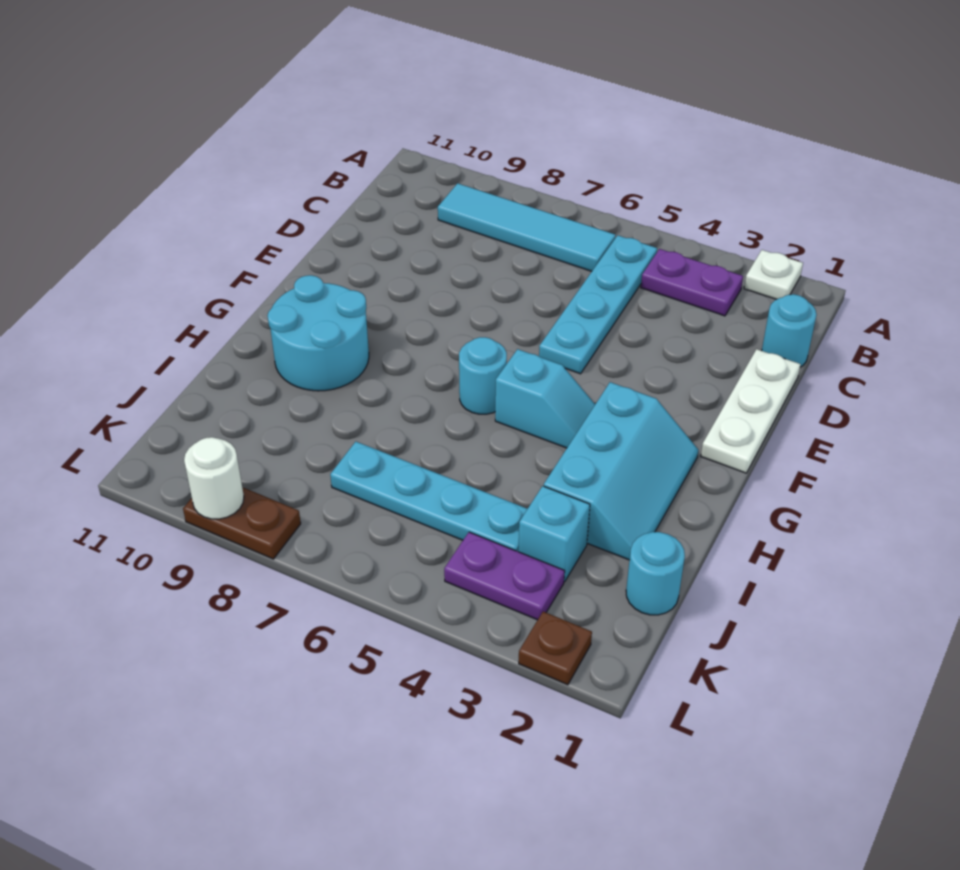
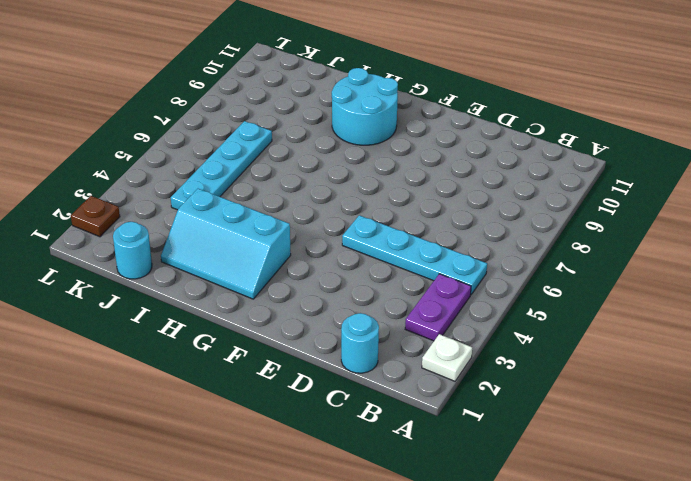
none -> cyan 1x4 tile [438,183,616,271]
none -> white 1x3 plate [701,349,800,473]
none -> cyan 1x2 slope [495,349,595,448]

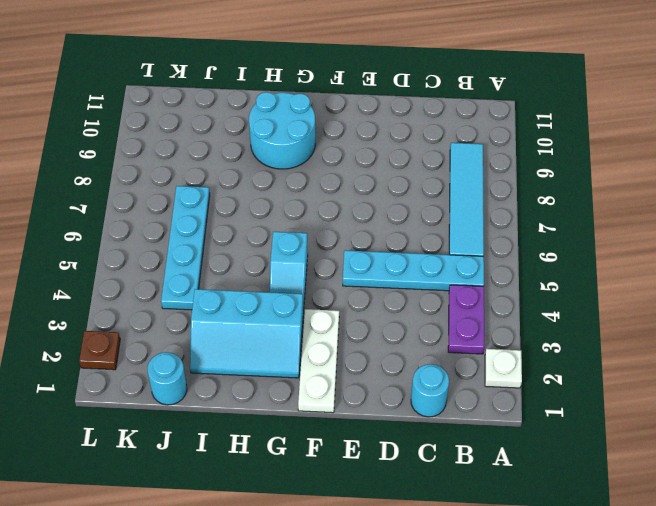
white 1x3 plate [298,309,339,413] -> white 1x3 plate turned to [701,349,800,473]
none -> cyan 1x1 round brick [459,337,507,414]
none -> cyan 1x1 brick [518,486,590,582]
none -> purple 1x2 plate [444,532,565,620]

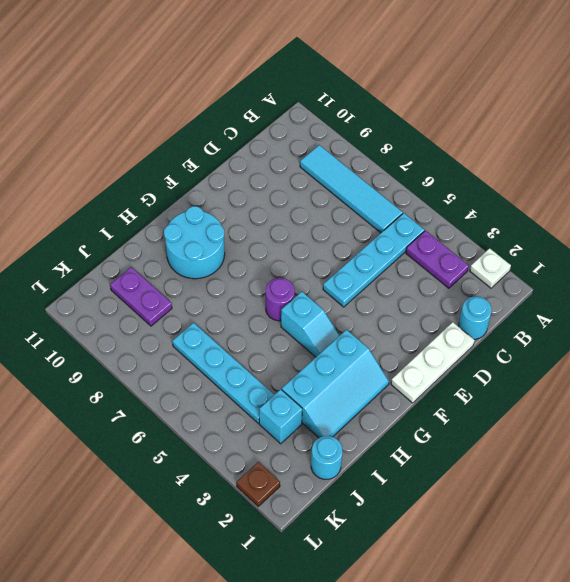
purple 1x1 round brick [266,278,295,321] -> cyan 1x1 round brick [459,337,507,414]
purple 1x2 plate [110,267,172,326] -> purple 1x2 plate moved to [444,532,565,620]
none -> brown 1x2 plate [183,487,301,559]
none -> white 1x1 round brick [184,437,244,519]

